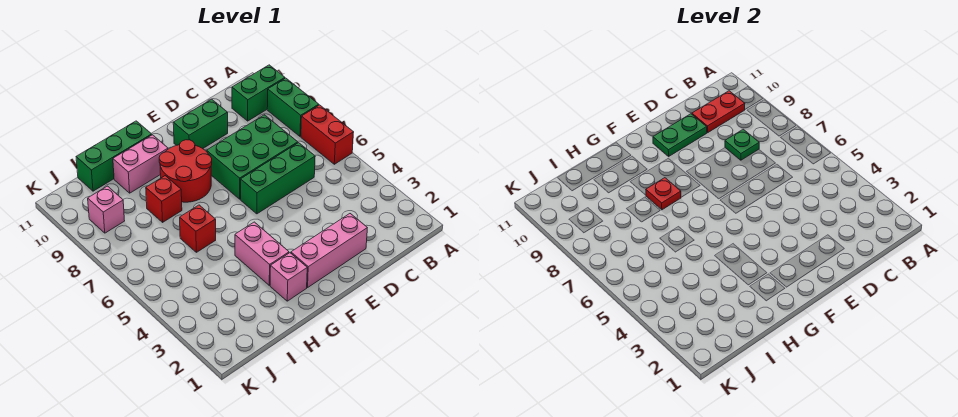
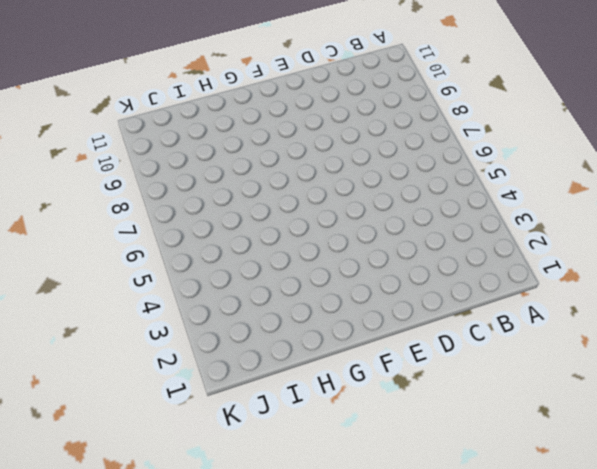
none -> red 1x2 brick [301,105,354,164]
none -> green 1x2 brick [267,78,319,137]
none -> green 1x2 brick [232,65,285,121]

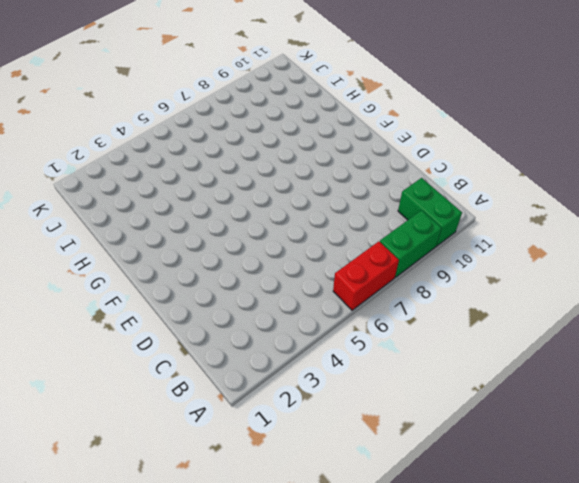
none -> green 1x3 brick [241,143,315,214]
none -> green 2x3 brick [207,115,298,199]
none -> pink 1x3 brick [291,214,367,288]

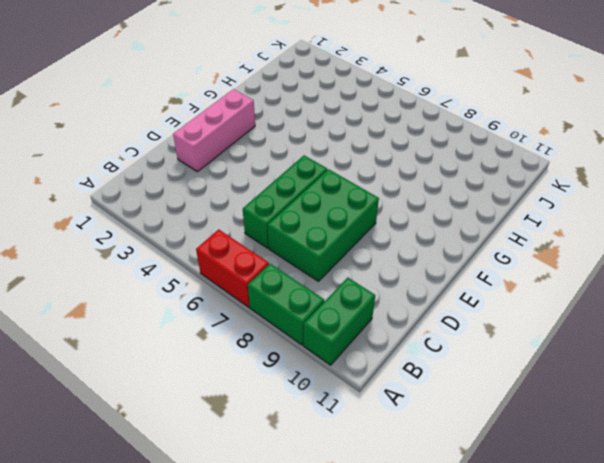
none -> green 1x2 brick [173,99,228,148]
none -> red 2x2 round brick [159,140,212,202]
none -> pink 1x1 brick [270,253,307,301]

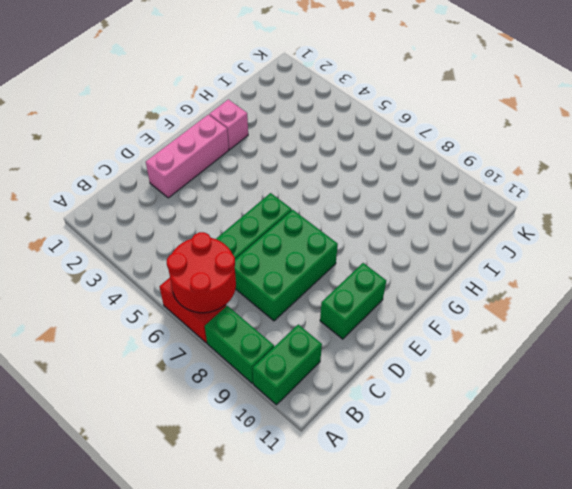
red 2x2 round brick [167,232,236,313] -> red 2x2 round brick moved to [159,140,212,202]
none -> pink 1x2 brick [235,222,289,285]
none -> pink 1x2 brick [113,135,168,193]
none -> green 1x3 brick [76,121,152,191]

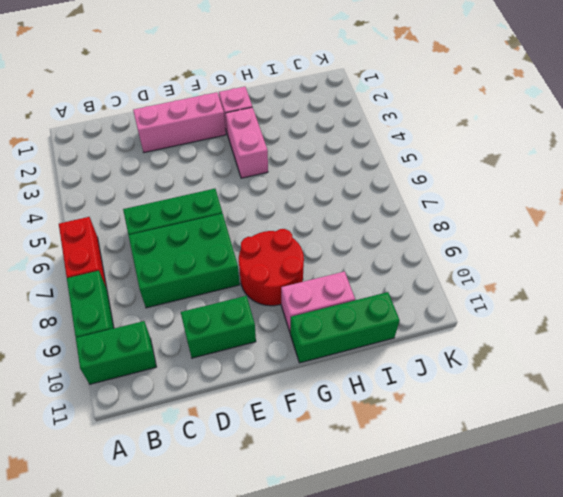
none -> red 1x1 brick [180,205,216,252]
none -> red 1x1 brick [146,176,182,222]
none -> pink 1x1 brick [88,186,125,233]

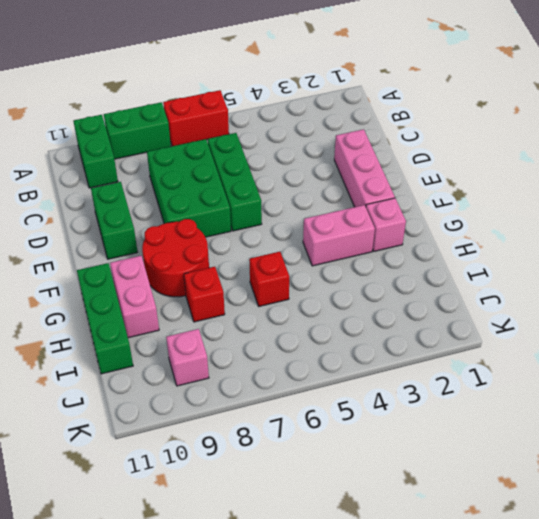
none -> red 1x2 plate [692,91,745,133]
none -> green 1x1 plate [725,129,759,160]
none -> green 1x2 plate [653,114,707,156]

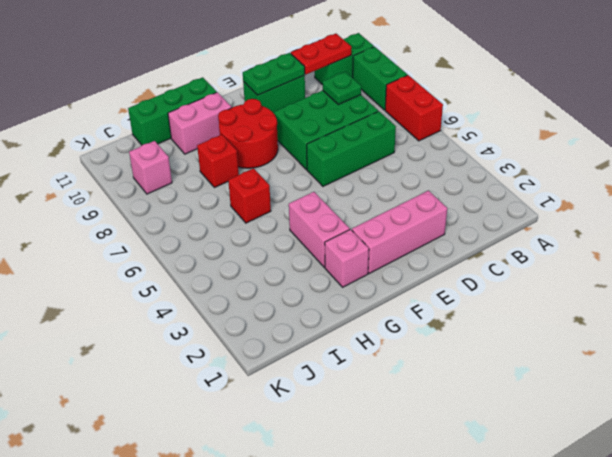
none -> red 1x1 plate [646,178,681,210]

